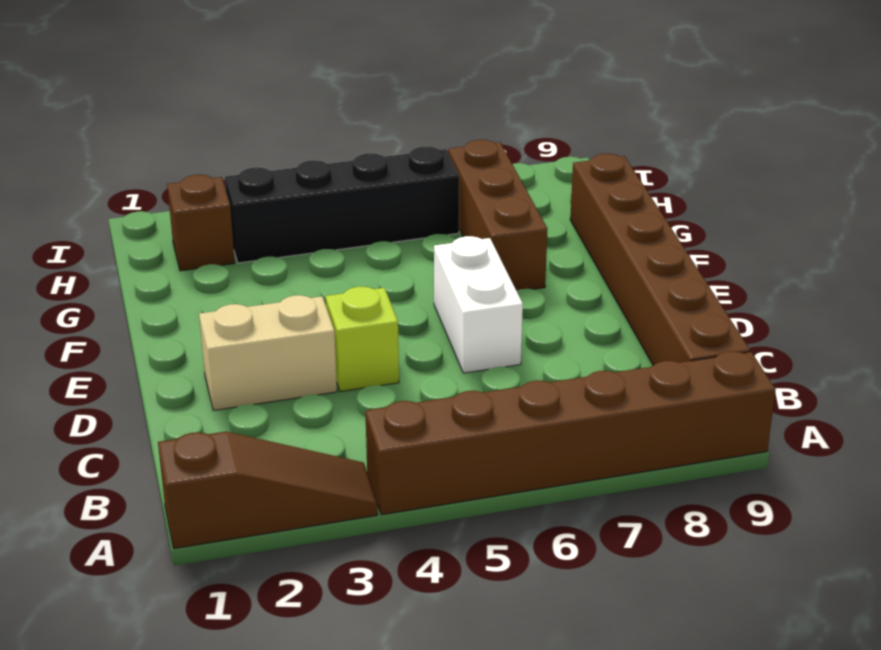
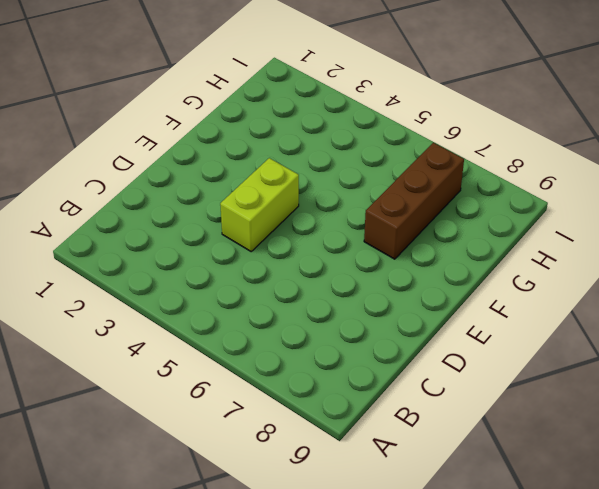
lime 1x2 brick [220,158,299,251] -> lime 1x1 brick [326,287,399,392]
none -> brown 1x3 slope [158,432,378,549]
none -> brown 1x6 brick [365,351,776,515]

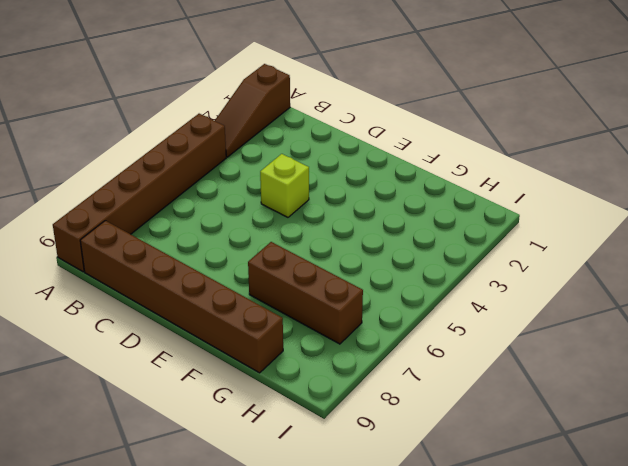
none -> tan 1x2 brick [199,295,337,410]
none -> white 1x2 brick [434,236,523,373]

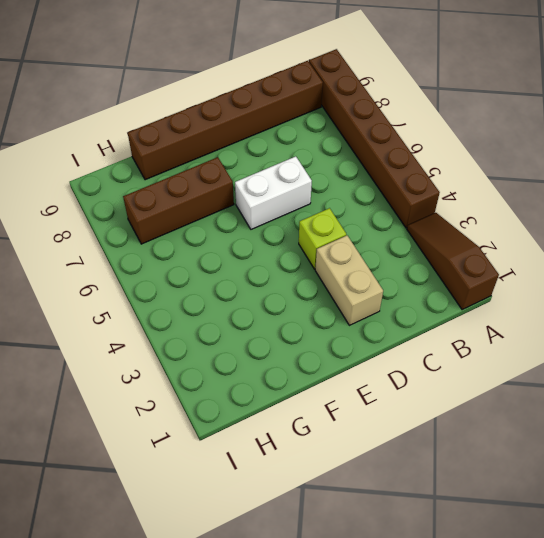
none -> brown 1x1 brick [167,175,235,271]
none -> black 1x4 brick [225,146,459,263]

